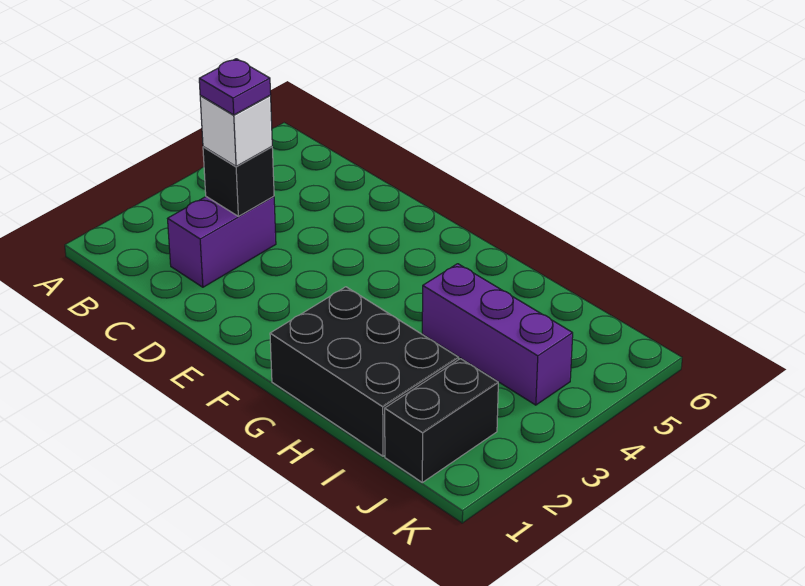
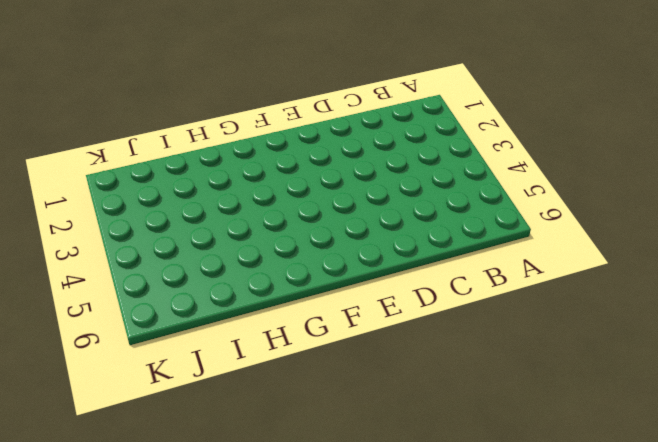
none -> purple 1x2 brick [168,196,276,287]
none -> black 2x3 brick [270,287,459,456]

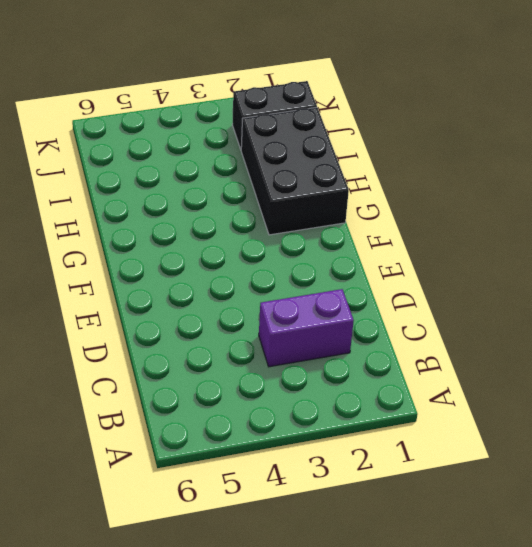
none -> purple 1x3 brick [422,264,573,405]
none -> black 1x1 brick [203,147,274,216]

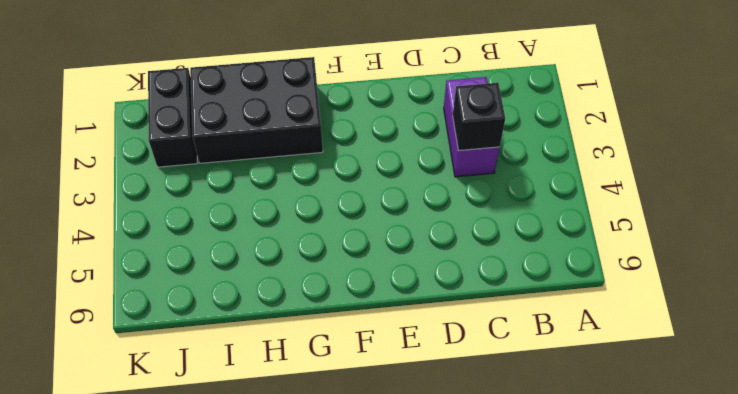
none -> purple 1x3 brick [422,264,573,405]
none -> white 1x1 brick [200,96,272,166]

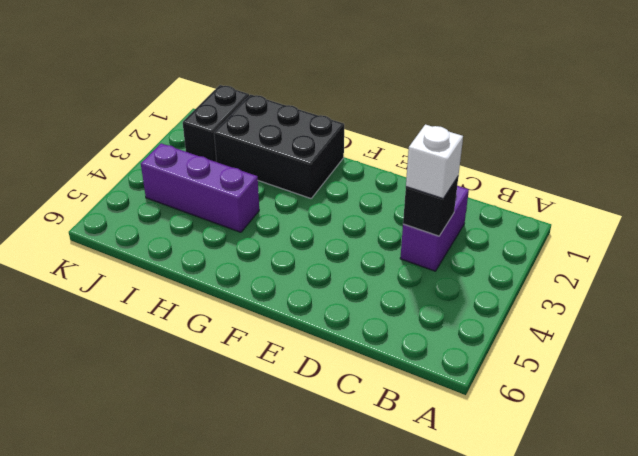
none -> purple 1x1 plate [199,59,271,115]

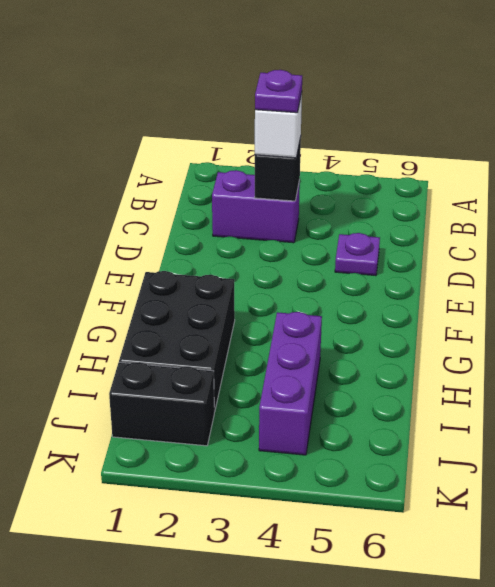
purple 1x1 plate [335,233,380,276] -> none

